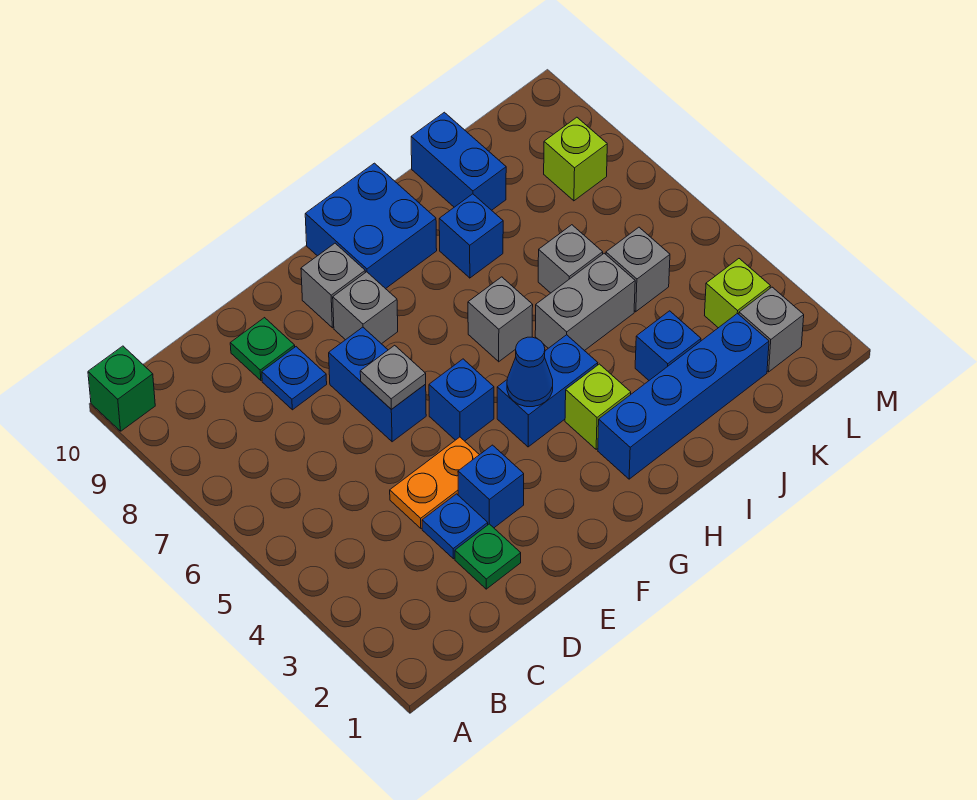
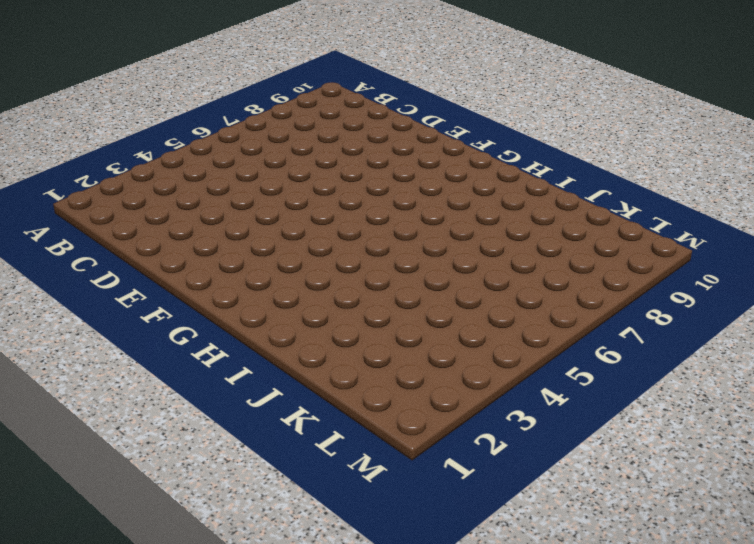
none -> green 1x1 brick [88,346,155,431]
none -> green 1x1 plate [455,524,521,589]
none -> blue 1x1 plate [422,494,488,559]

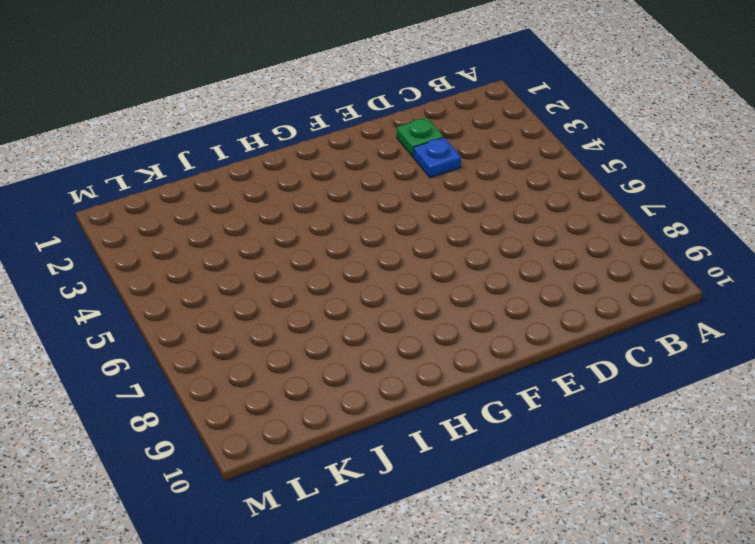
none -> green 1x1 brick [88,346,155,431]
none -> orange 1x2 plate [390,437,479,528]
none -> blue 1x1 plate [262,347,327,410]

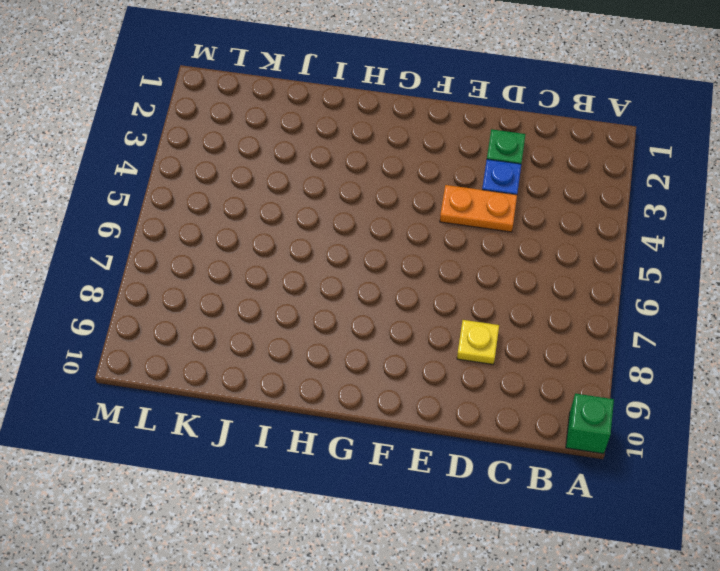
yellow 1x1 plate [457,320,499,364] -> blue 1x1 plate [262,347,327,410]
none -> green 1x1 plate [230,318,295,380]
none -> blue 1x1 brick [458,445,524,528]
none -> blue 1x2 brick [329,327,426,442]

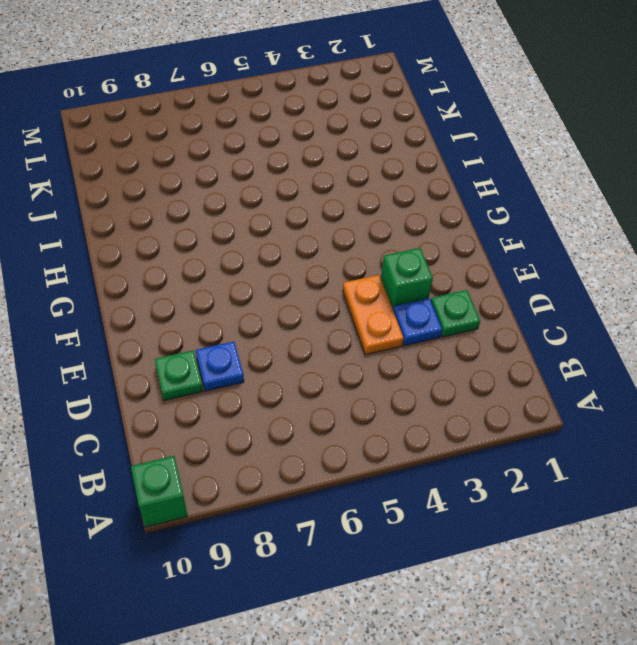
green 1x1 brick [381,248,433,309] -> blue 1x1 brick [458,445,524,528]
none -> blue 1x2 brick [329,327,426,442]
none -> blue 1x1 brick [429,359,494,441]
none -> grey 1x1 brick [333,272,398,344]

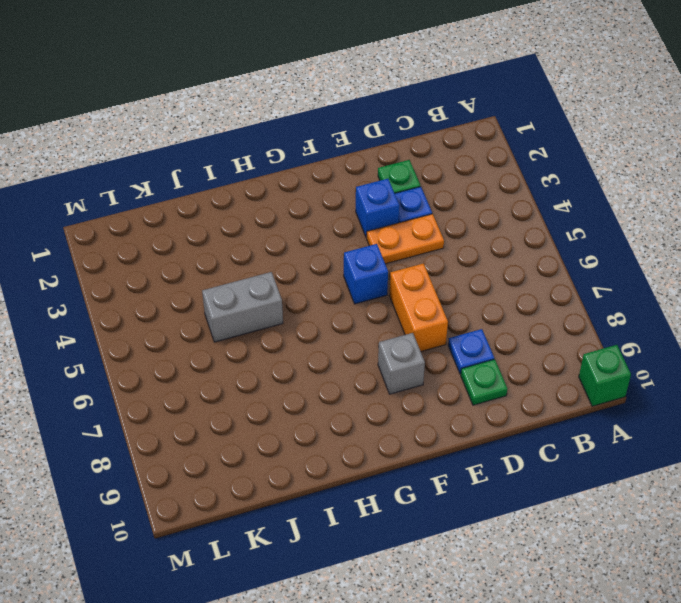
orange 1x2 brick [390,263,448,351] -> blue 1x2 brick [329,327,426,442]
none -> grey 1x1 brick [301,243,365,328]
none -> blue 1x2 brick [497,335,598,447]
none -> blue 2x2 brick [305,163,437,289]

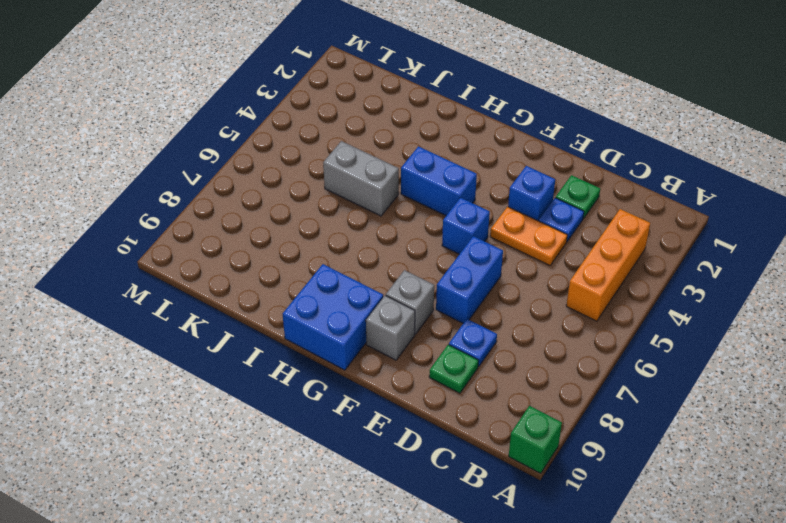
orange 1x3 brick [566,209,650,321] -> none
none -> blue 1x4 brick [598,313,769,479]
none -> lime 1x1 brick [565,364,631,449]
none -> grey 1x1 brick [468,277,533,362]

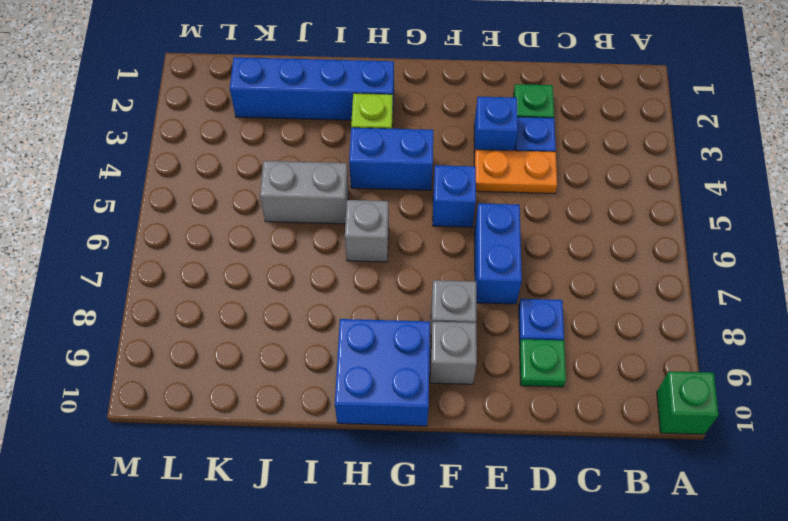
none -> blue 1x1 brick [439,194,503,278]
none -> blue 1x1 brick [635,311,701,380]
none -> grey 1x1 brick [538,225,603,293]

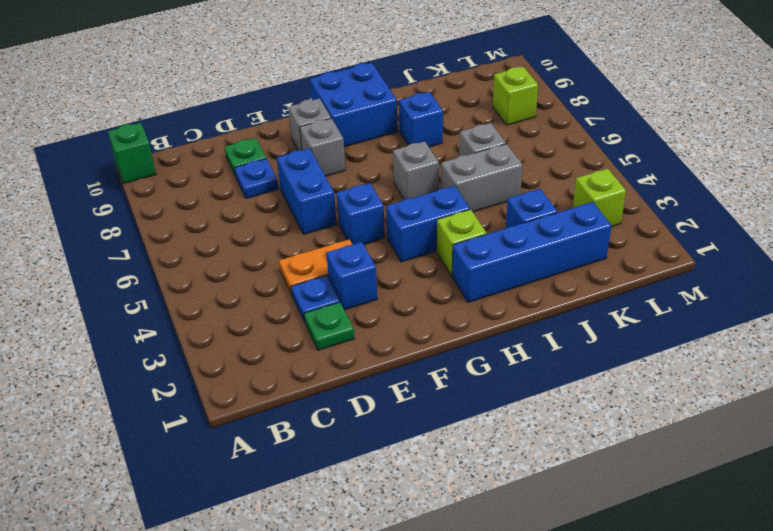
none -> blue 1x2 brick [411,112,506,210]
none -> grey 1x1 brick [606,227,670,312]
none -> grey 1x1 brick [739,287,804,372]

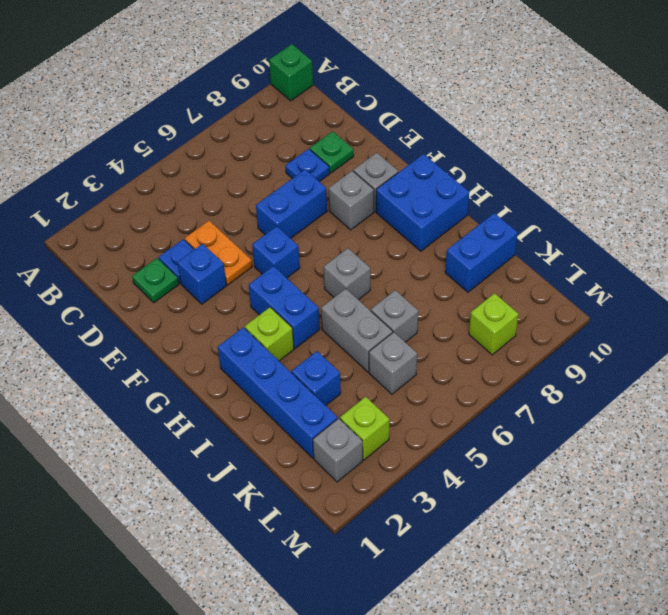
none -> blue 1x1 brick [439,194,503,278]
none -> grey 1x1 plate [360,345,426,409]
none -> blue 1x1 cone [507,337,553,407]

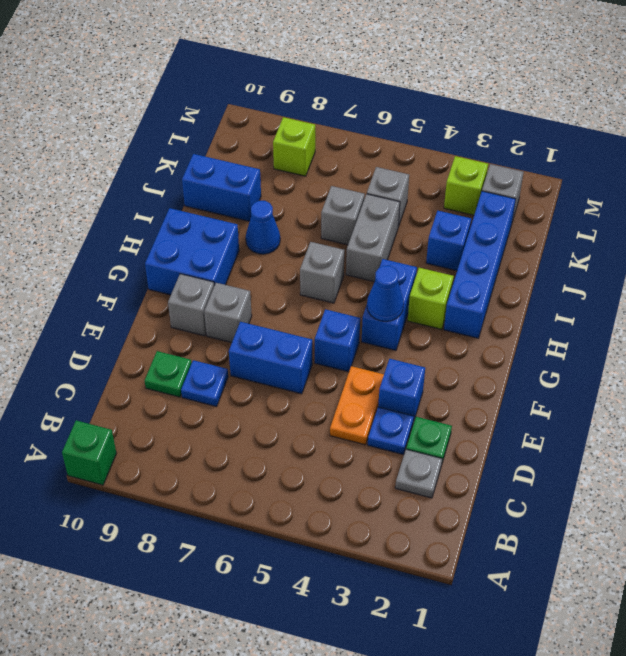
grey 1x1 plate [395,449,442,498] -> grey 1x1 plate moved to [360,345,426,409]
blue 1x1 cone [246,201,280,254] -> blue 1x1 brick [439,194,503,278]

